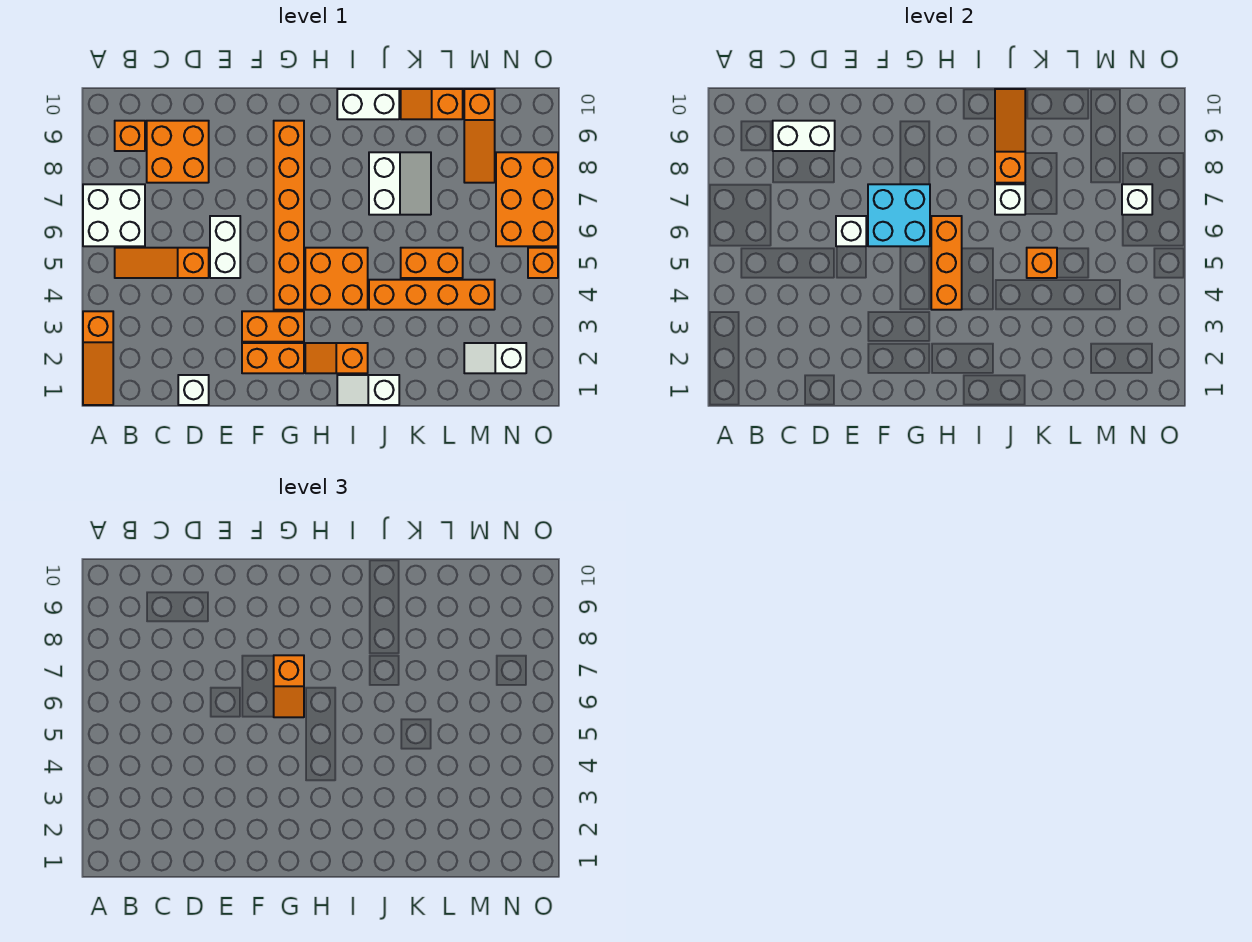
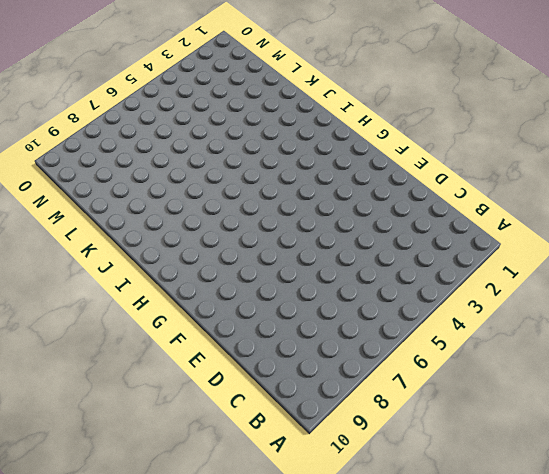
none -> orange 1x3 slope [83,311,113,405]
none -> white 2x2 brick [83,184,145,246]
none -> orange 1x3 slope [115,248,209,278]
none -> orange 1x1 brick [115,121,145,151]

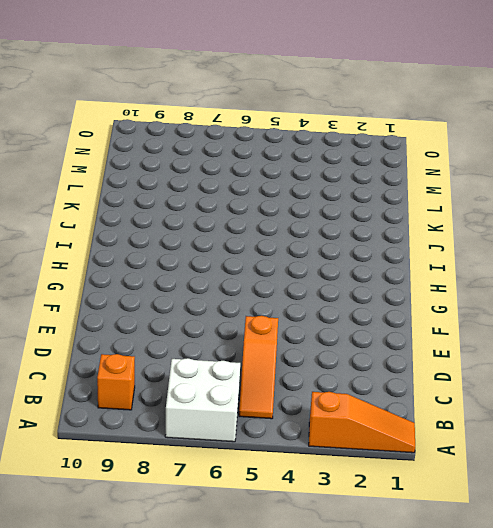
none -> orange 2x2 brick [147,121,209,183]
none -> white 1x1 brick [178,375,209,405]
none -> white 1x2 brick [210,216,240,278]
none -> orange 1x2 brick [242,343,304,373]

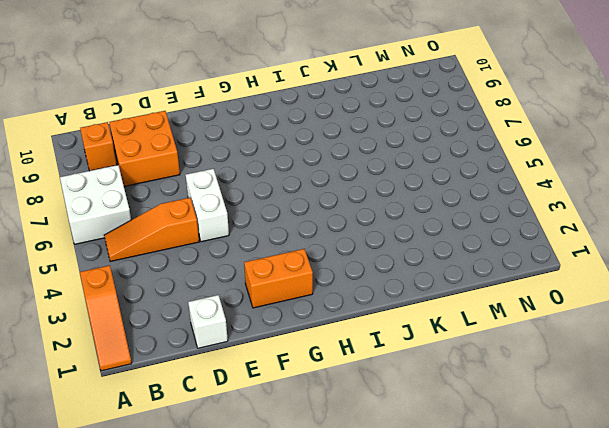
none -> orange 1x2 brick [242,311,304,342]
none -> orange 1x6 brick [274,121,304,310]
none -> orange 1x2 slope [305,343,368,373]
none -> orange 2x2 brick [305,248,368,310]

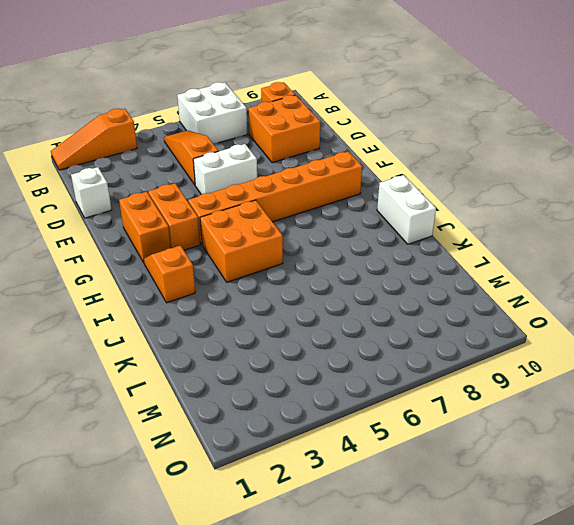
none -> white 1x2 slope [337,375,399,405]
none -> orange 1x4 brick [369,280,495,310]
none -> white 2x2 slope [369,152,431,215]
none -> orange 1x2 brick [401,248,463,278]

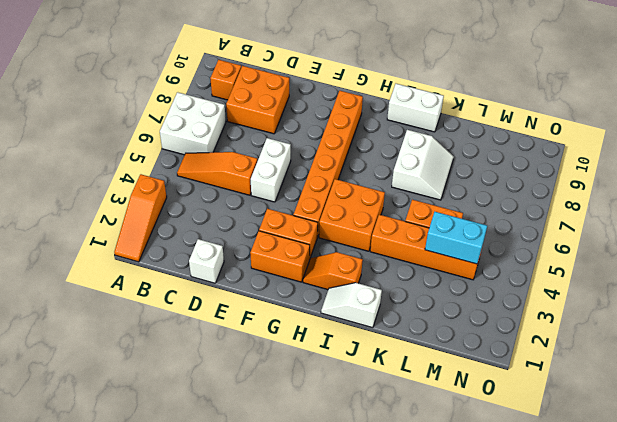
cyan 1x2 brick [425,212,487,264] -> none
none -> orange 1x2 slope [401,89,463,119]
none -> white 1x2 slope [464,343,526,373]
none -> orange 1x3 slope [464,89,495,183]
none -> orange 2x3 brick [496,152,558,246]

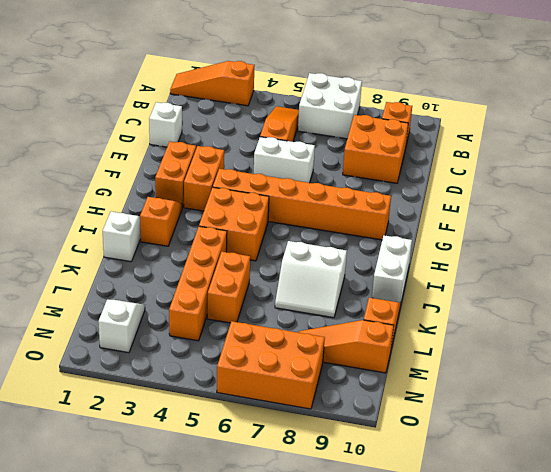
none -> orange 1x1 brick [528,248,558,278]
none -> white 1x2 brick [773,121,835,151]
none -> white 1x1 brick [836,216,866,246]
none -> cyan 2x2 brick [868,184,930,246]

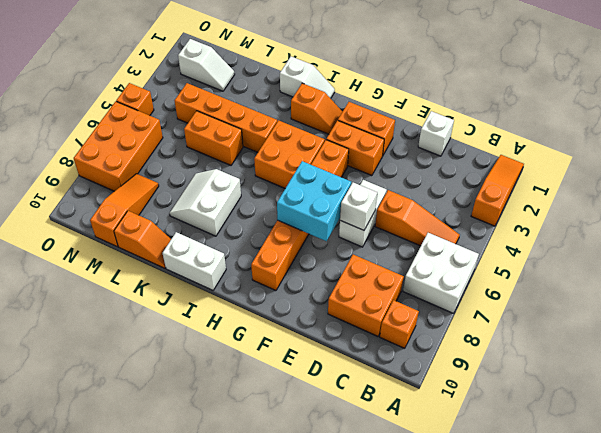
none -> white 1x2 brick [773,121,835,151]
none -> orange 1x3 brick [931,216,962,310]
none -> white 1x1 brick [995,184,1025,215]
none -> orange 1x3 slope [995,89,1025,183]

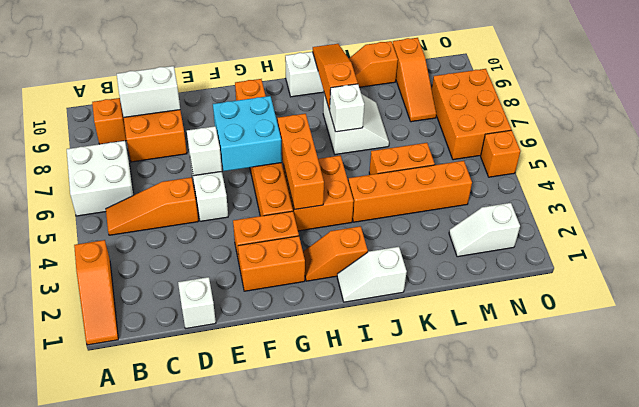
none -> orange 1x1 brick [1027,248,1057,278]
none -> white 1x1 brick [1122,184,1152,215]
none -> orange 1x2 slope [274,655,304,717]

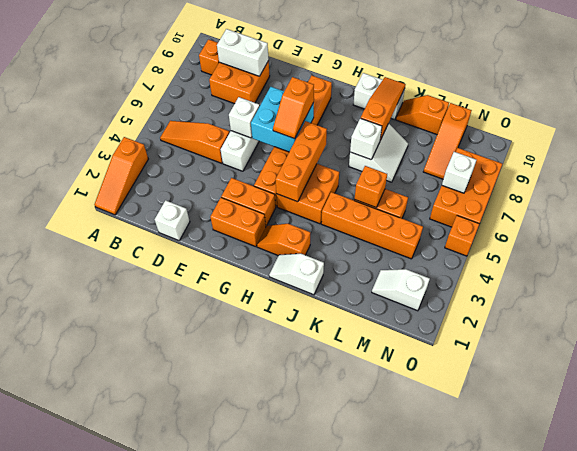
none -> white 2x2 brick [83,184,145,246]

